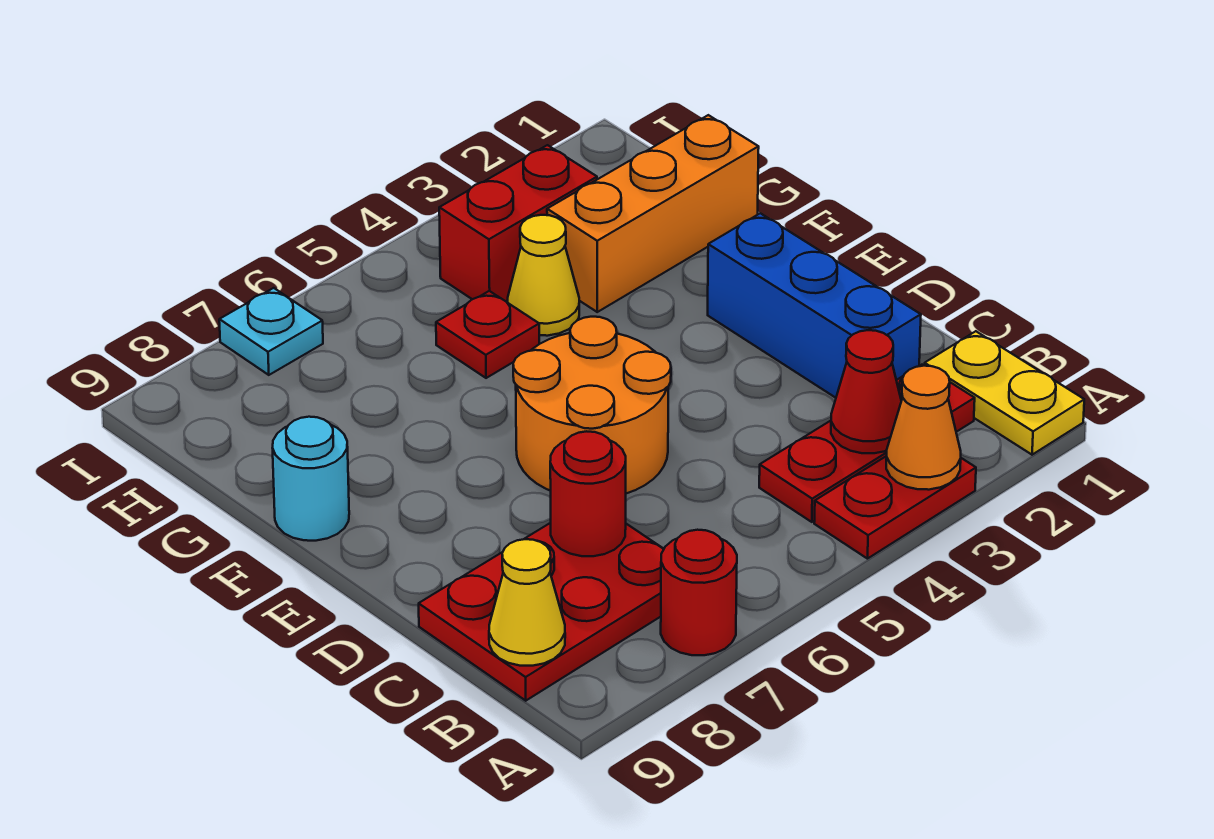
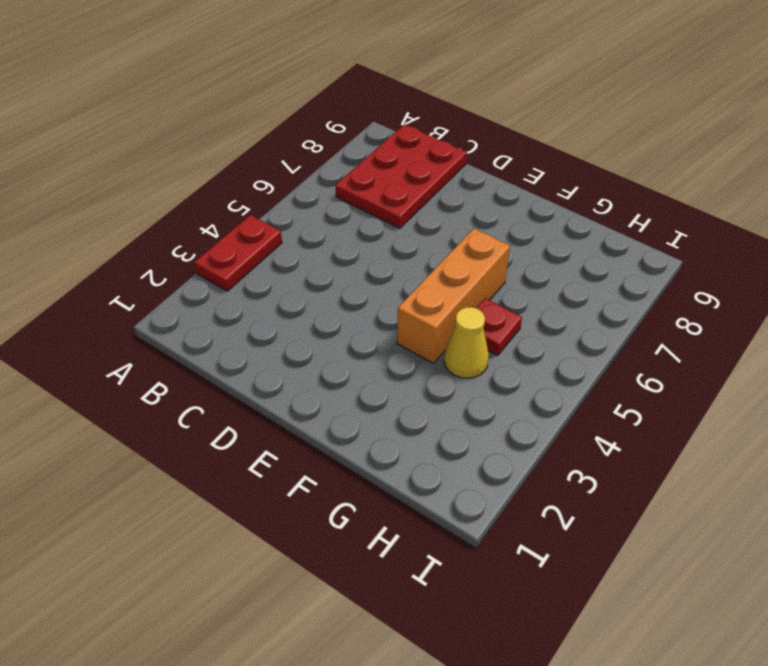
orange 1x3 brick [397,228,510,364] -> orange 1x3 brick moved to [547,115,759,312]
none -> yellow 1x2 plate [925,331,1084,455]
none -> red 1x1 round brick [661,530,737,655]
none -> red 1x3 plate [759,365,975,522]

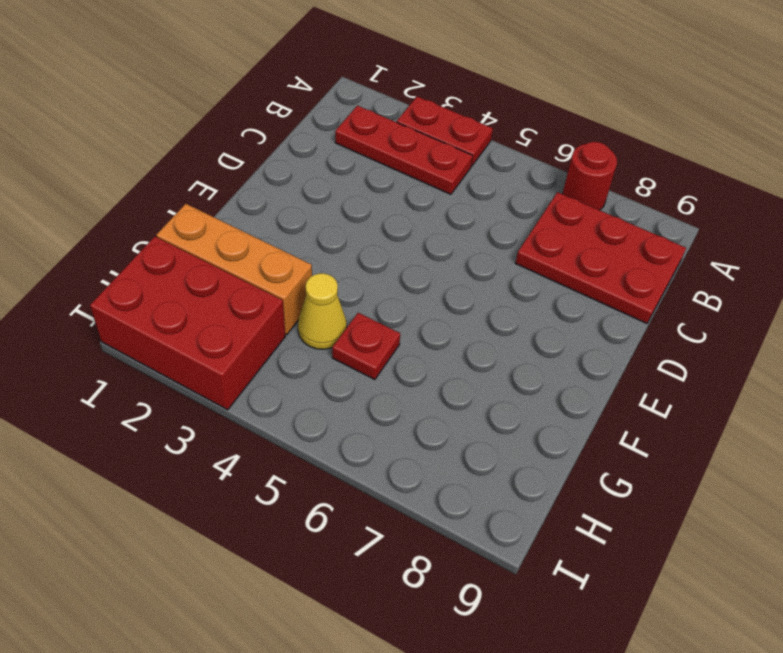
red 2x3 brick [90,237,285,410] -> red 1x2 brick [439,145,597,301]
none -> yellow 1x2 plate [925,331,1084,455]
none -> blue 1x3 brick [708,213,921,398]
none -> orange 2x2 round brick [513,317,671,494]

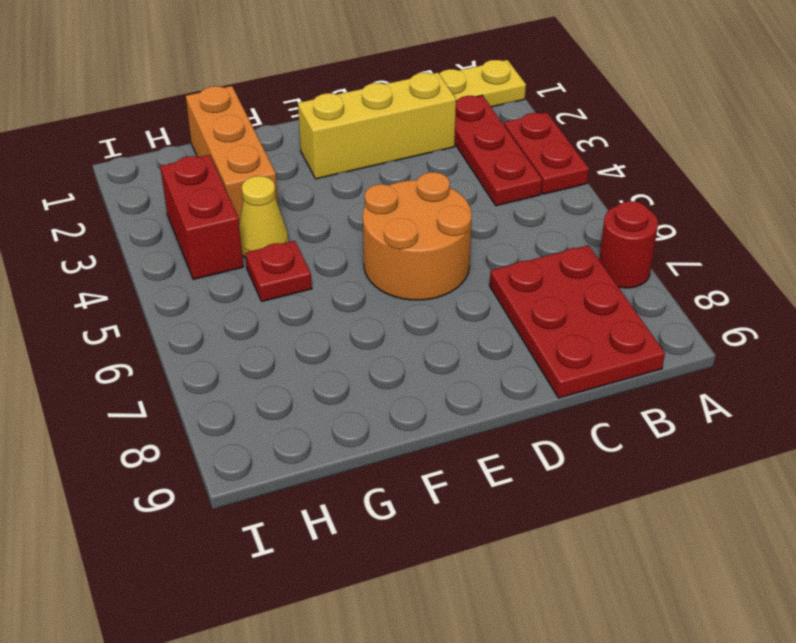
yellow 1x3 brick [298,73,456,179] -> blue 1x3 brick [708,213,921,398]
none -> cyan 1x1 round brick [273,417,349,541]
none -> cyan 1x1 plate [219,288,323,375]
none -> orange 1x1 cone [886,366,961,490]

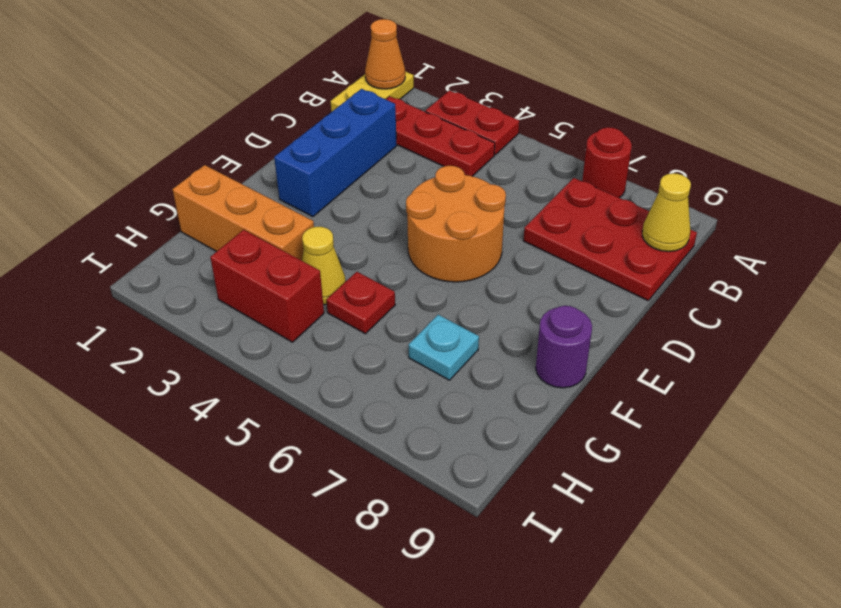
orange 1x1 cone [365,19,405,89] -> orange 1x1 cone moved to [886,366,961,490]
purple 1x1 round brick [536,306,592,388] -> cyan 1x1 round brick [273,417,349,541]
cyan 1x1 plate [409,315,479,380] -> cyan 1x1 plate moved to [219,288,323,375]
none -> red 1x1 cone [831,330,901,453]
none -> red 1x1 round brick [550,431,626,556]

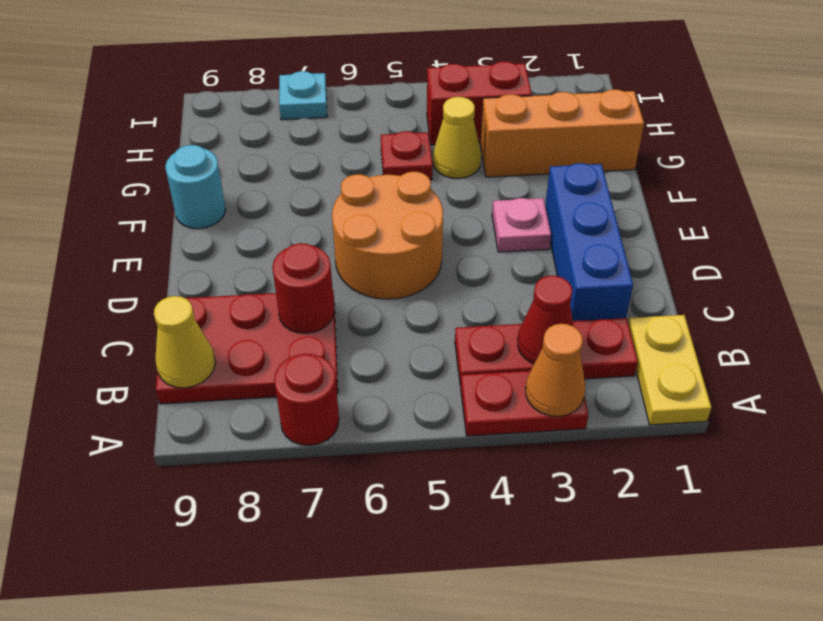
pink 1x1 plate [492,198,551,252] -> none

